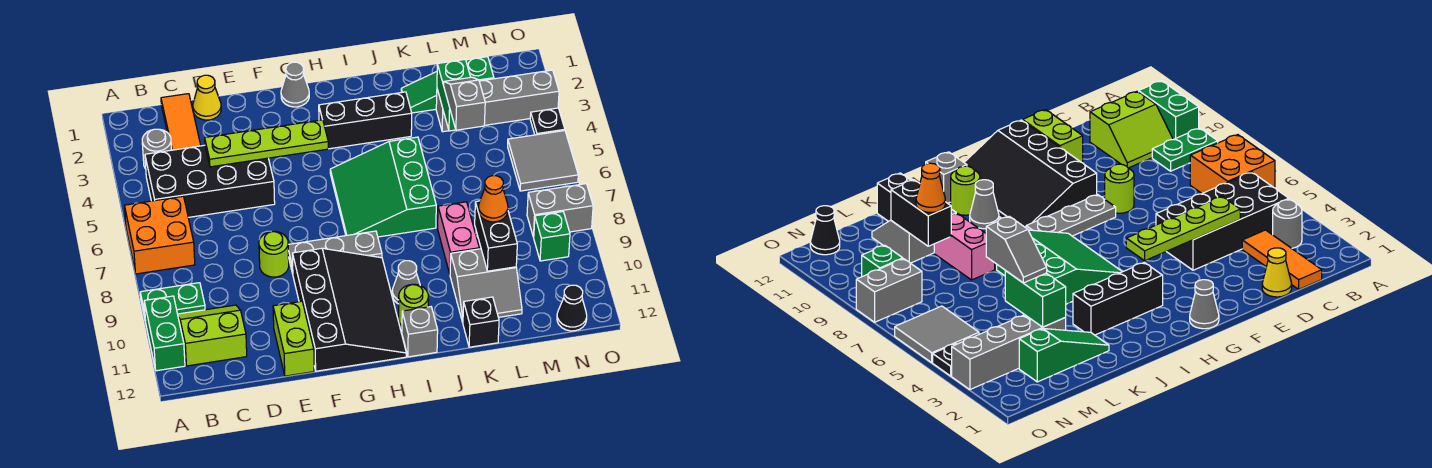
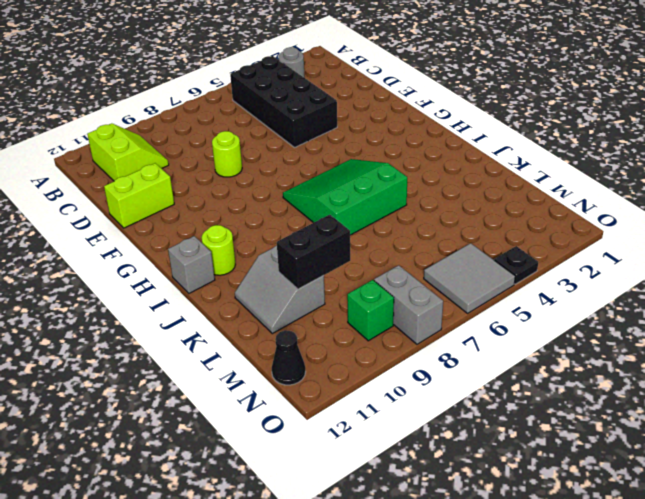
none -> orange 2x2 brick [125,196,195,274]
none -> green 1x2 plate [140,283,205,322]
none -> green 1x2 brick [144,296,185,371]
none -> orange 1x3 tile [161,94,201,150]

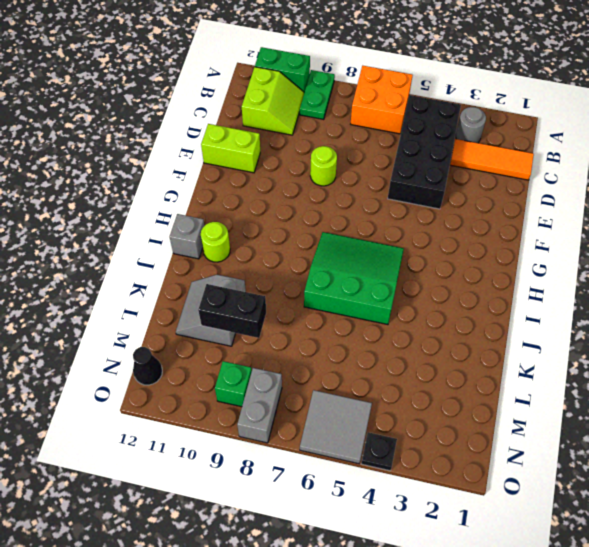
none -> yellow 1x1 cone [193,75,221,120]
none -> grey 1x3 plate [288,231,382,274]
none -> black 3x4 slope [293,248,406,371]
none -> grey 1x1 cone [281,62,309,107]

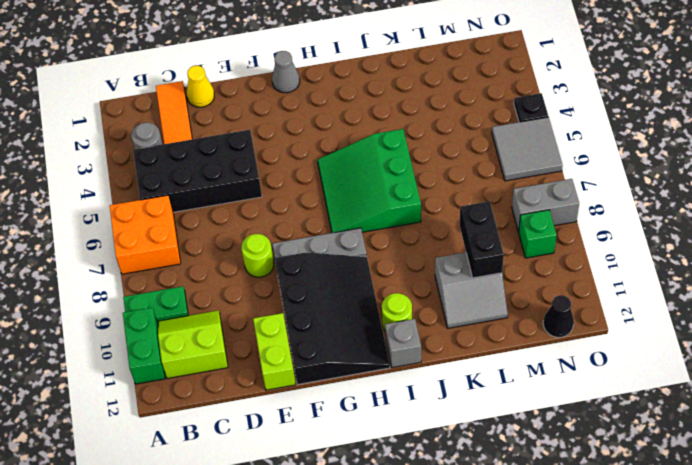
none -> black 1x3 brick [319,92,412,149]
none -> grey 1x1 cone [392,261,420,304]
none -> green 1x3 slope [401,57,494,113]
none -> pink 1x2 brick [438,202,479,274]

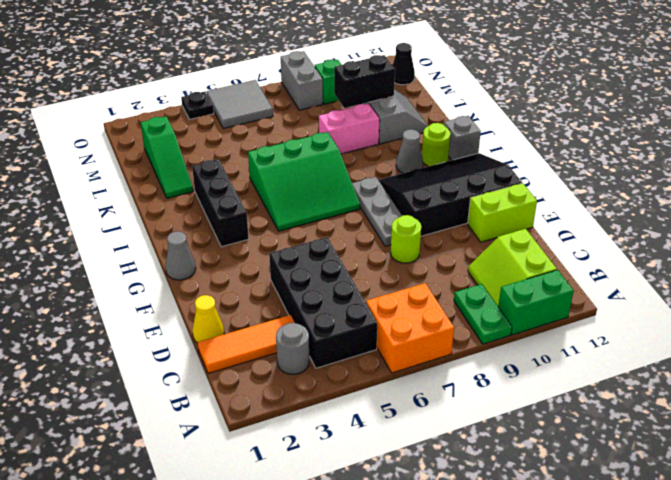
none -> black 1x1 brick [463,297,499,347]
none -> grey 1x4 brick [436,70,559,132]
none -> lime 1x4 plate [205,120,328,167]
none -> green 1x2 brick [437,59,470,131]

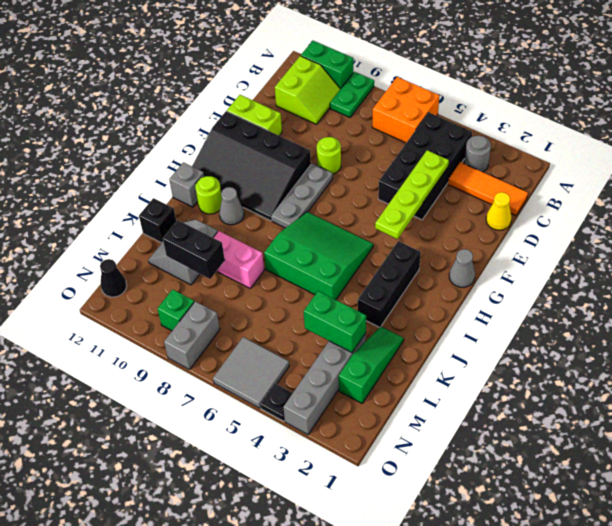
none -> grey 1x2 slope [444,77,485,130]
none -> orange 1x1 cone [478,176,508,222]

